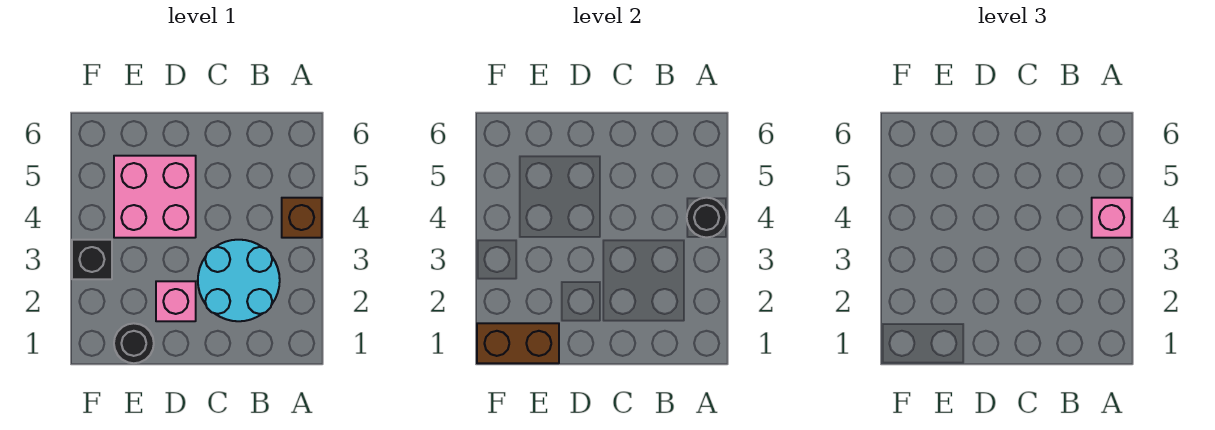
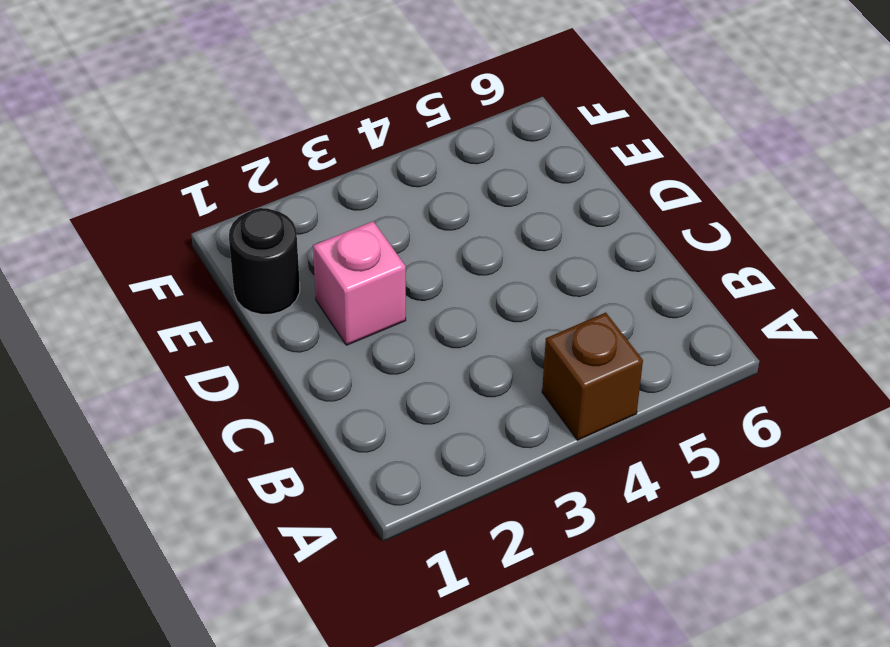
none -> cyan 2x2 round brick [198,240,280,321]
none -> pink 2x2 brick [114,156,196,238]

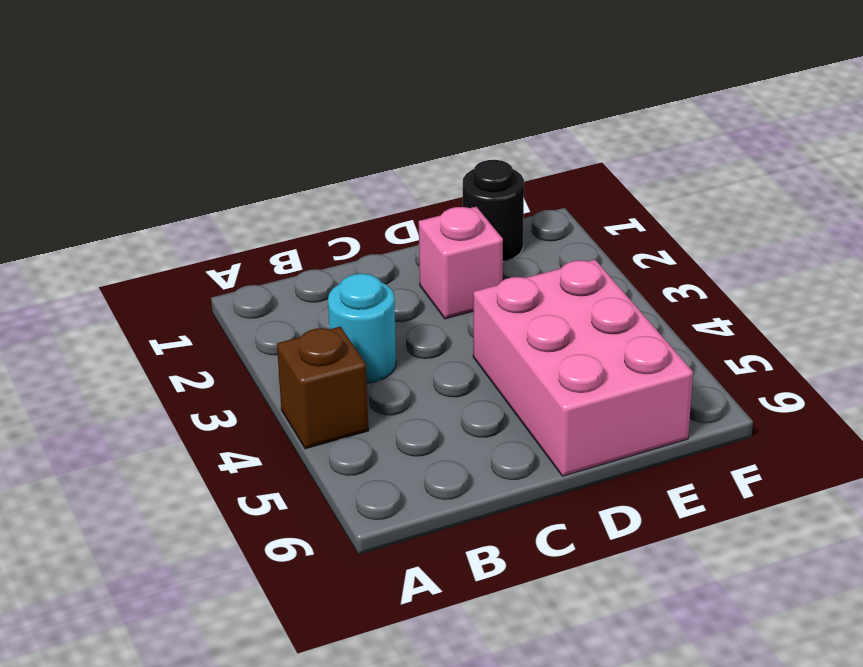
cyan 1x1 round brick [328,274,396,383] -> cyan 2x2 round brick [198,240,280,321]
pink 2x3 brick [473,260,693,476] -> pink 2x2 brick [114,156,196,238]
none -> black 1x1 brick [72,240,112,279]
none -> black 1x1 round brick [687,198,727,237]

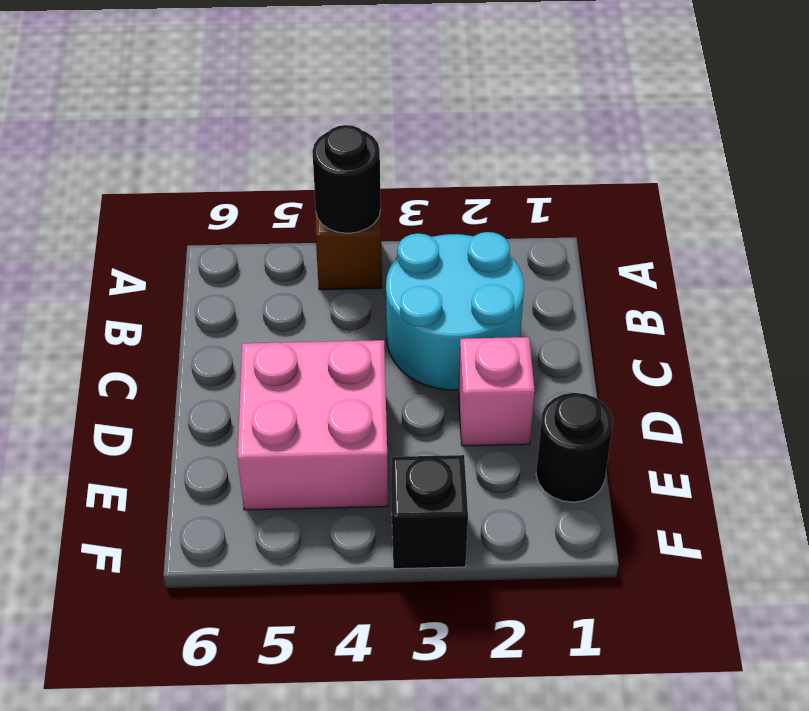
none -> brown 1x2 brick [477,323,559,363]
none -> pink 1x1 brick [1092,198,1132,238]

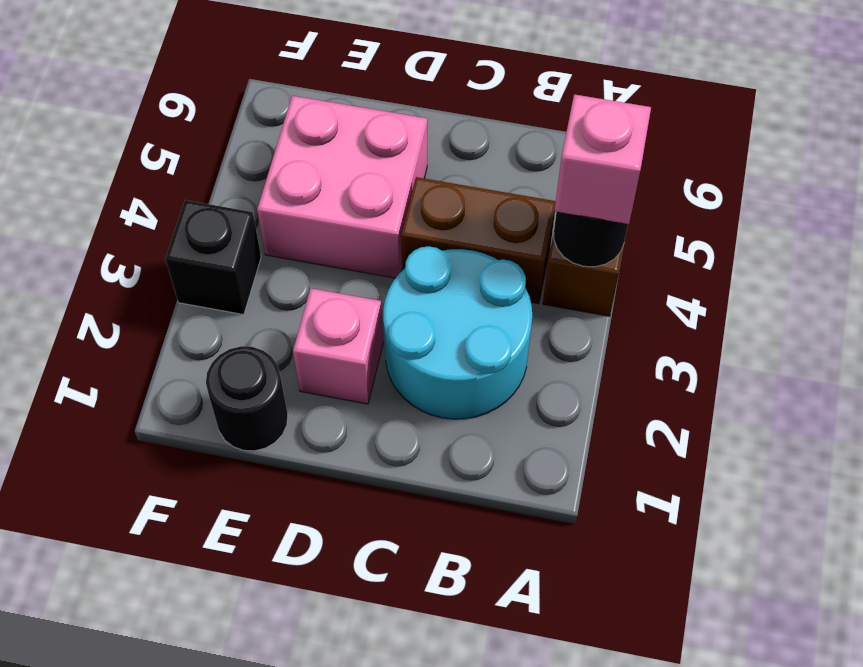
brown 1x2 brick [401,177,556,304] -> brown 1x2 brick moved to [477,323,559,363]

